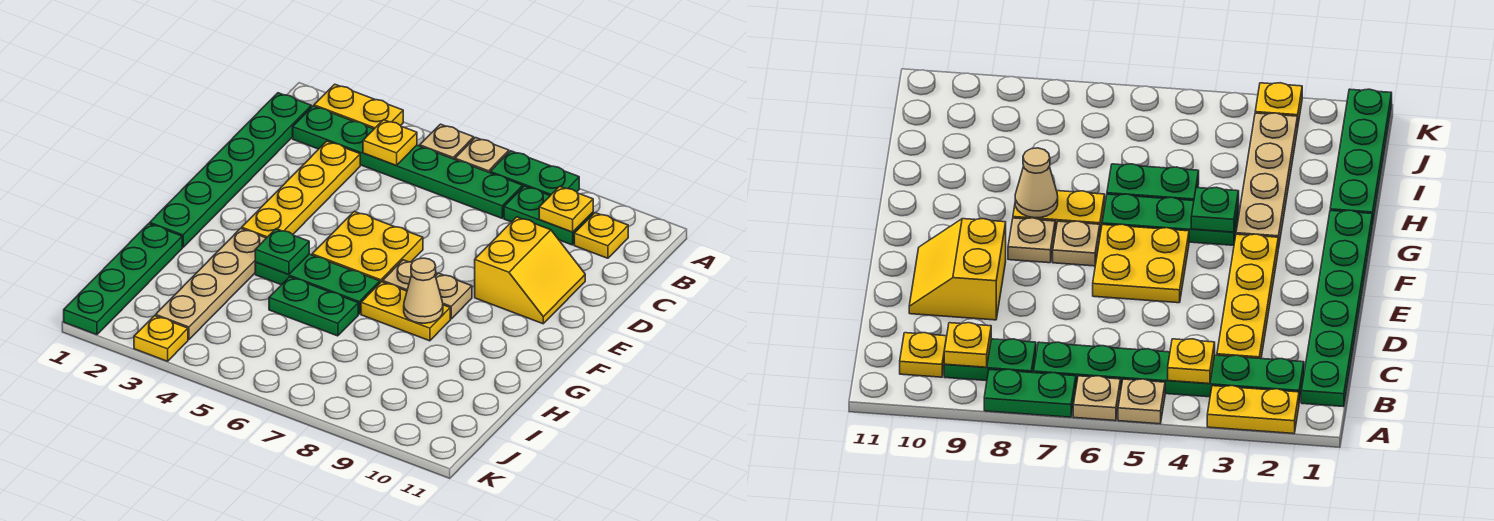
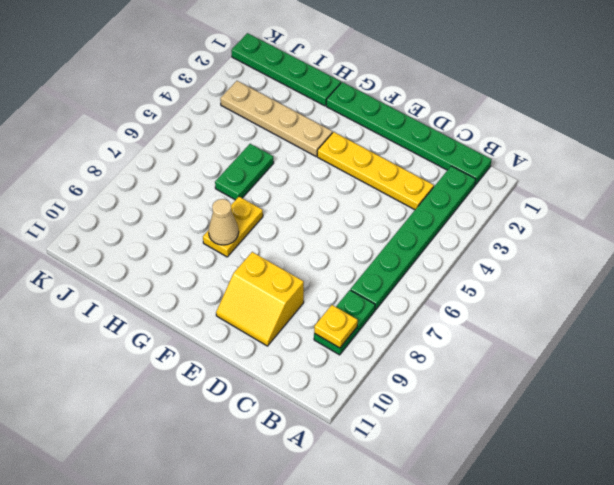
none -> yellow 1x2 plate [314,84,403,129]
none -> tan 1x1 plate [420,124,474,159]
none -> tan 1x1 plate [455,138,509,173]

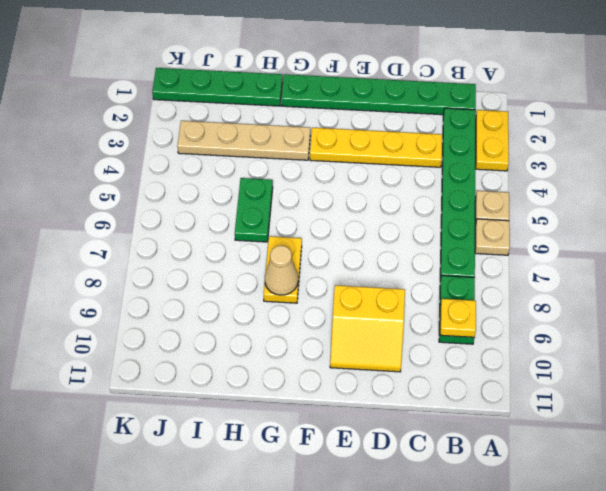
none -> green 1x2 plate [490,151,579,195]
none -> yellow 1x1 plate [574,213,628,258]
none -> yellow 2x2 plate [312,211,423,283]

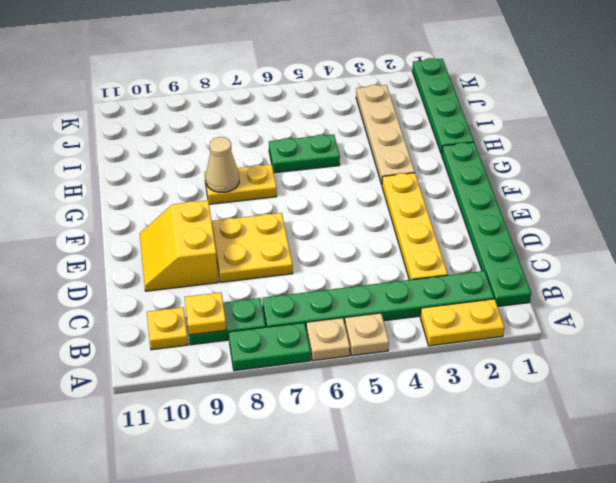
yellow 2x2 plate [212,213,293,282] -> yellow 2x2 plate moved to [312,211,423,283]
none -> tan 1x1 plate [383,260,437,291]
none -> tan 1x1 plate [436,273,472,319]
none -> green 1x3 plate [255,254,380,314]

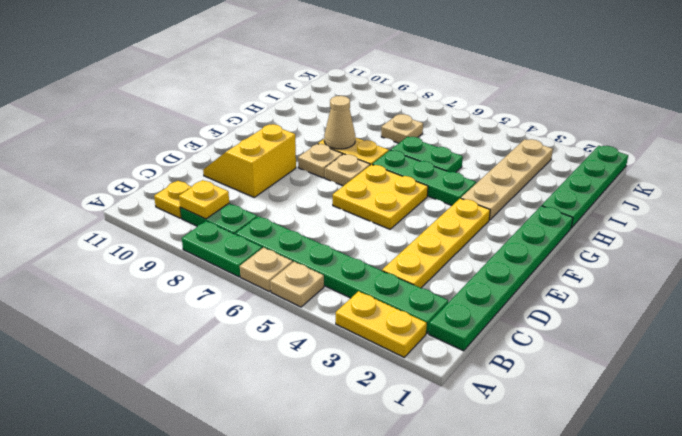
tan 1x1 plate [381,114,423,143] -> none
none -> yellow 1x1 plate [134,316,188,361]
none -> yellow 1x1 plate [363,120,417,166]
none -> green 1x1 plate [255,229,309,275]

